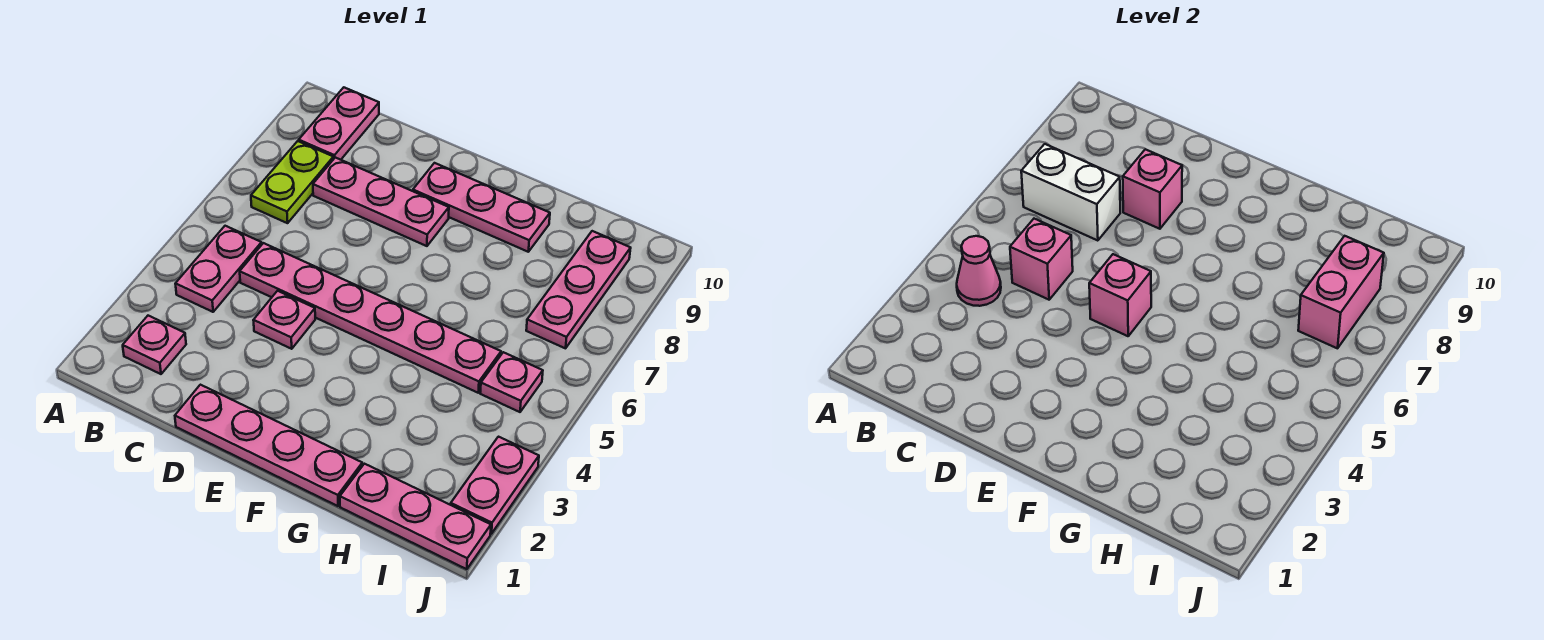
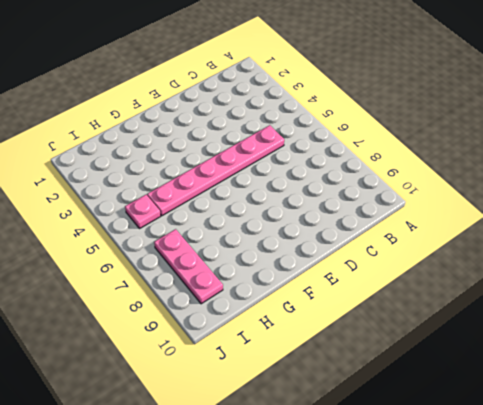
none -> pink 1x1 plate [123,316,186,374]
none -> pink 1x2 plate [175,226,262,312]
none -> lime 1x2 plate [251,141,333,223]

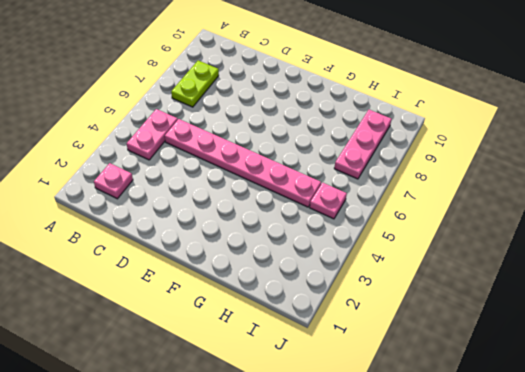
none -> pink 1x2 plate [299,87,379,160]
none -> pink 1x3 plate [313,157,449,246]
none -> pink 1x4 plate [175,385,362,506]

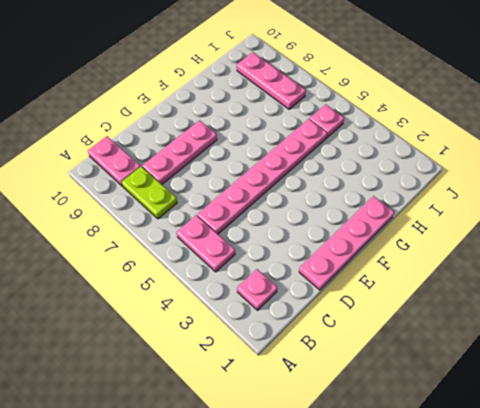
none -> pink 1x1 plate [253,291,315,349]
none -> pink 1x3 plate [413,163,550,252]
none -> pink 1x3 plate [340,464,491,569]

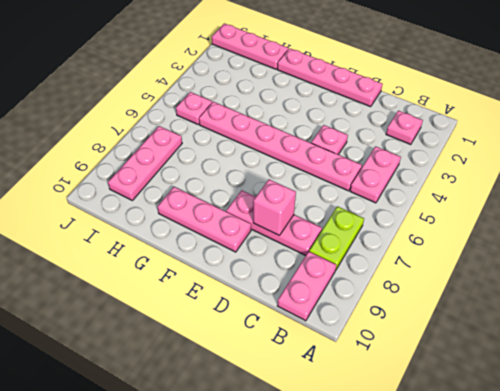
none -> pink 1x2 plate [451,437,539,534]
none -> pink 1x1 cone [957,236,1001,306]
none -> white 1x2 brick [1021,144,1120,241]

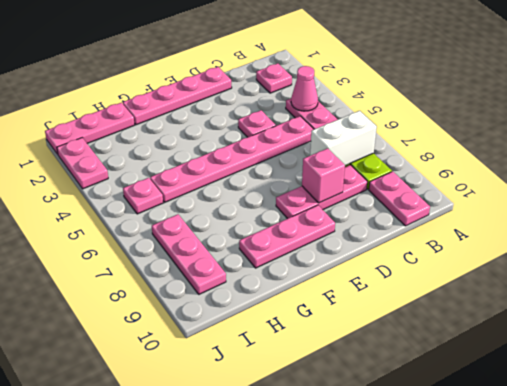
none -> pink 1x1 brick [1010,219,1073,300]
none -> pink 1x1 brick [1089,254,1151,336]
none -> pink 1x2 brick [1298,236,1384,348]

